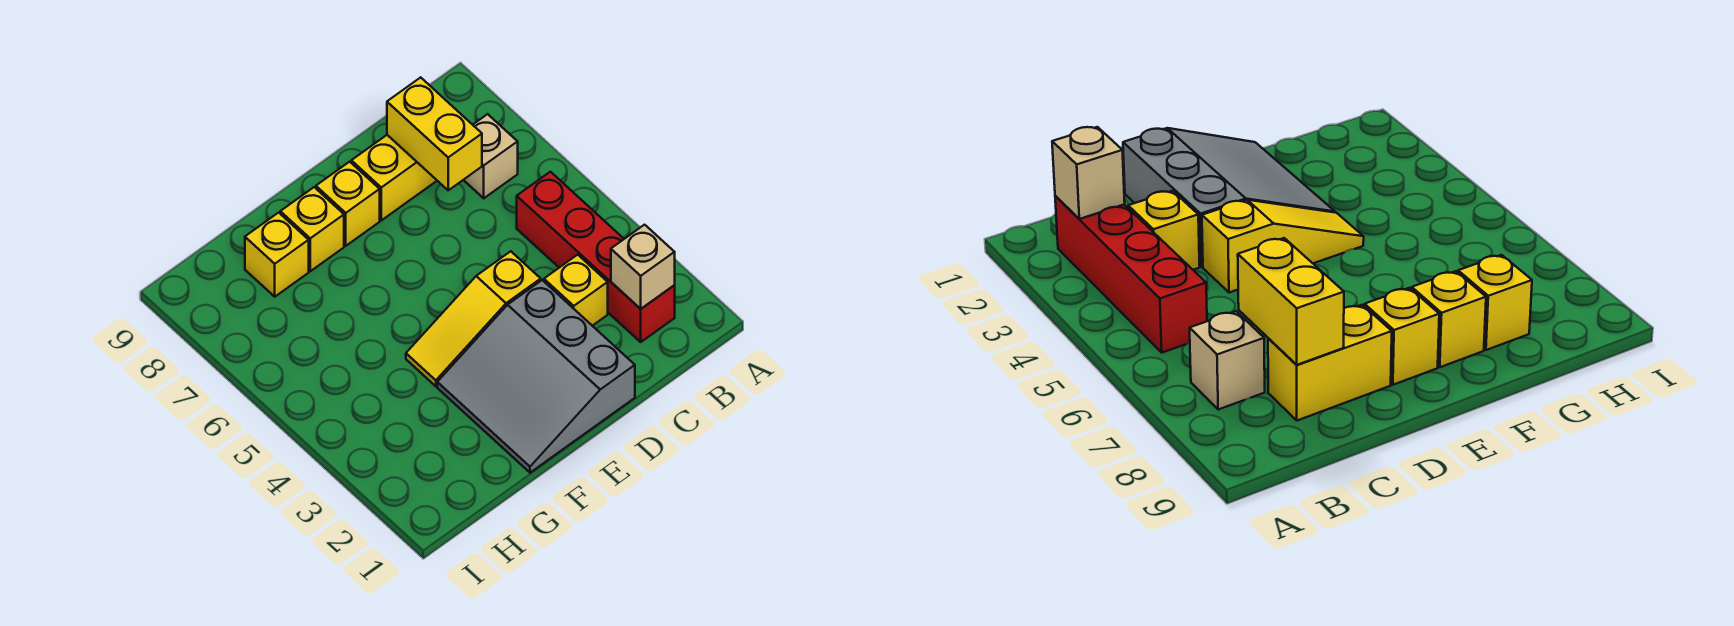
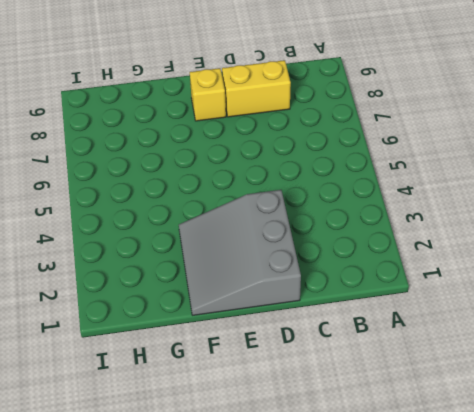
none -> red 1x4 brick [517,172,675,342]
none -> tan 1x1 brick [464,114,518,198]

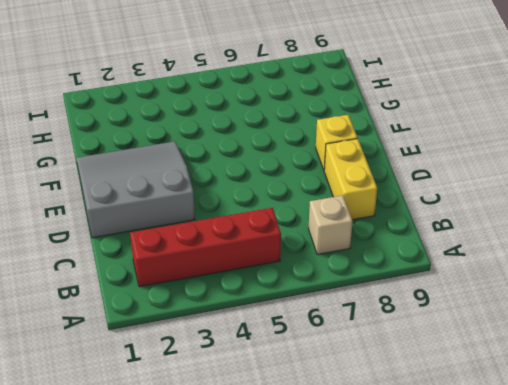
none -> yellow 1x1 brick [544,255,608,326]
none -> yellow 1x3 slope [406,251,541,386]

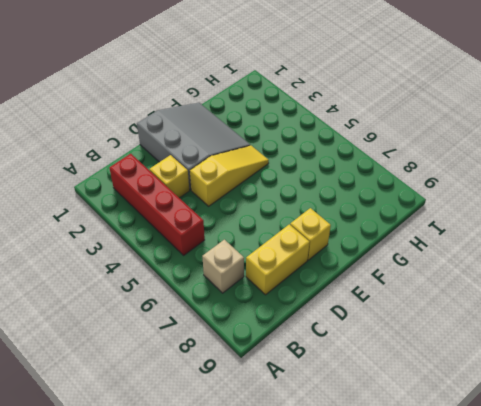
none -> yellow 1x1 brick [280,187,344,271]
none -> yellow 1x1 brick [245,213,309,297]

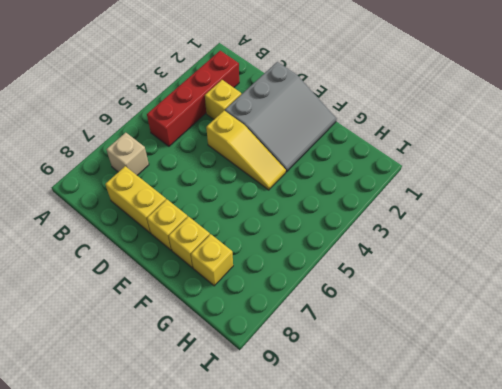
none -> tan 1x1 brick [611,225,675,309]
none -> yellow 1x2 brick [387,77,482,190]

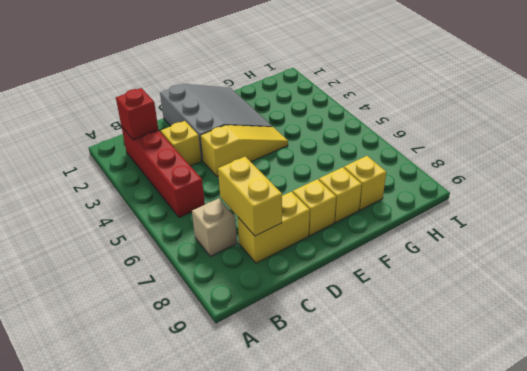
red 1x1 brick [116,88,158,140] -> tan 1x1 brick [611,225,675,309]

